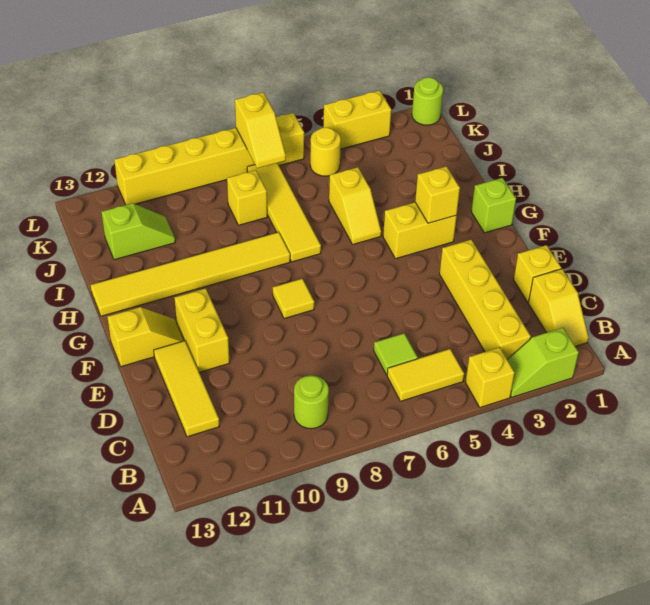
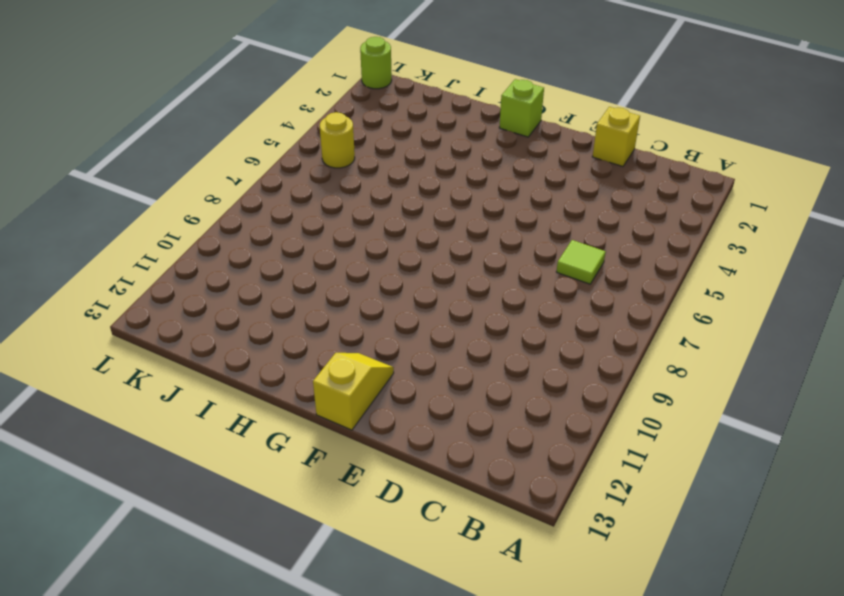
none -> lime 1x2 slope [507,328,579,397]
none -> yellow 1x1 brick [465,347,515,407]
none -> yellow 1x2 slope [528,269,589,346]

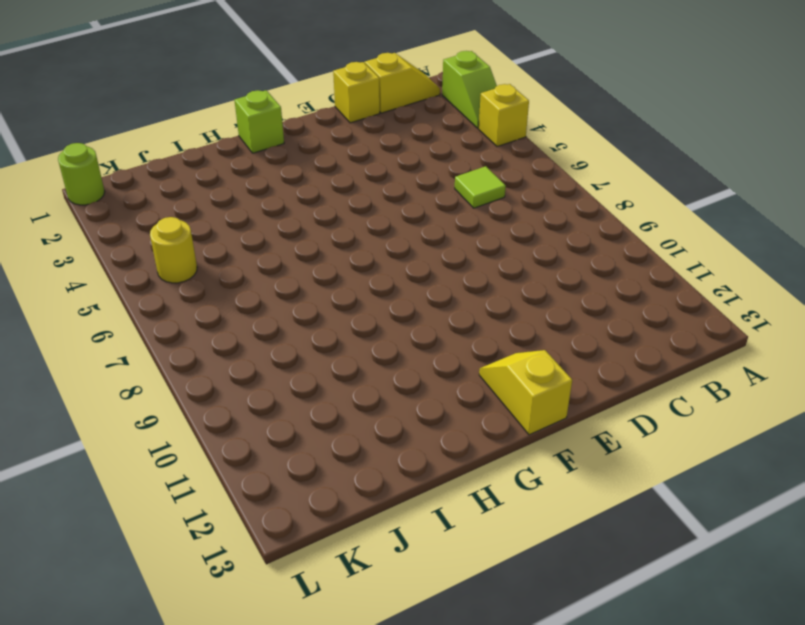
none -> yellow 1x4 brick [440,240,531,359]
none -> yellow 1x2 tile [387,349,464,401]
none -> lime 1x1 round brick [294,375,329,429]

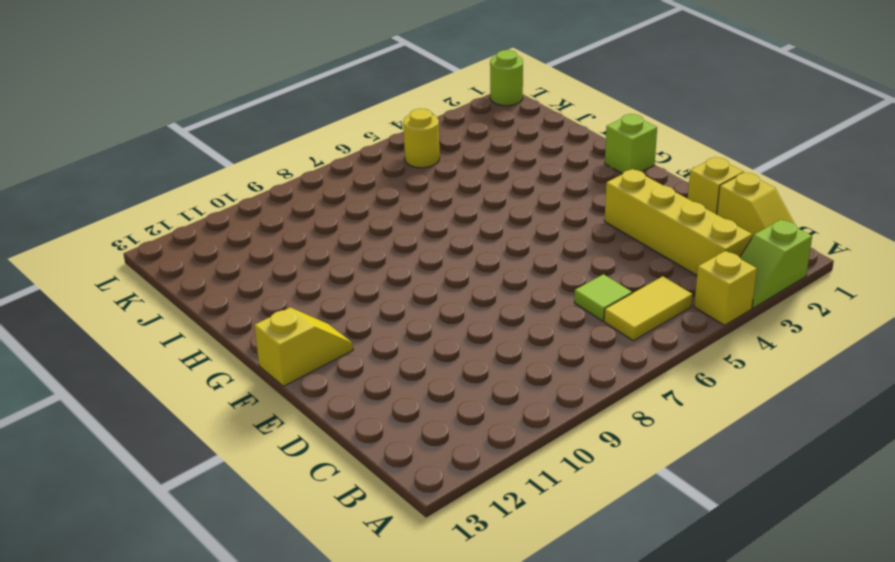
none -> lime 1x1 round brick [294,375,329,429]
none -> yellow 1x3 tile [154,341,220,437]
none -> yellow 1x2 brick [175,288,230,372]

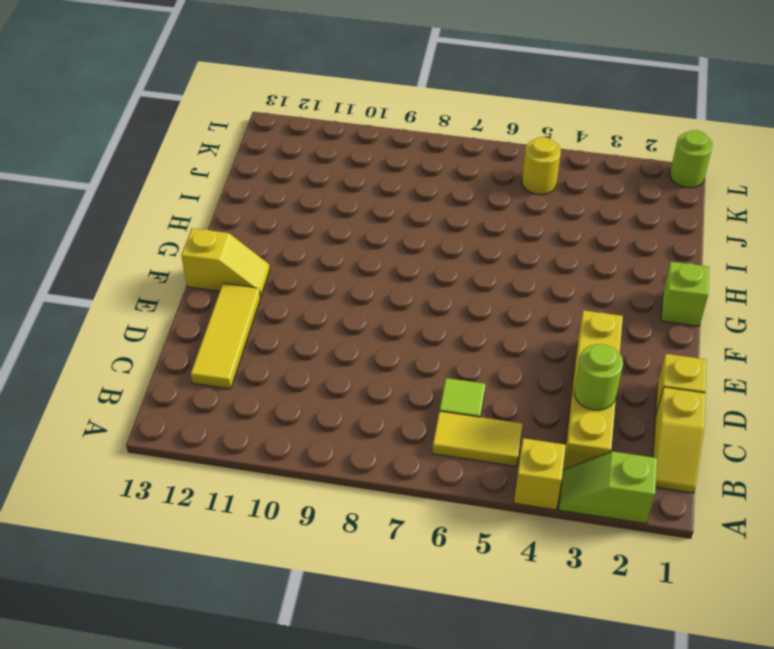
lime 1x1 round brick [574,344,623,410] -> lime 1x1 round brick moved to [294,375,329,429]
none -> yellow 1x2 brick [175,288,230,372]
none -> yellow 1x1 tile [273,279,314,319]
none -> yellow 1x2 brick [383,202,457,259]

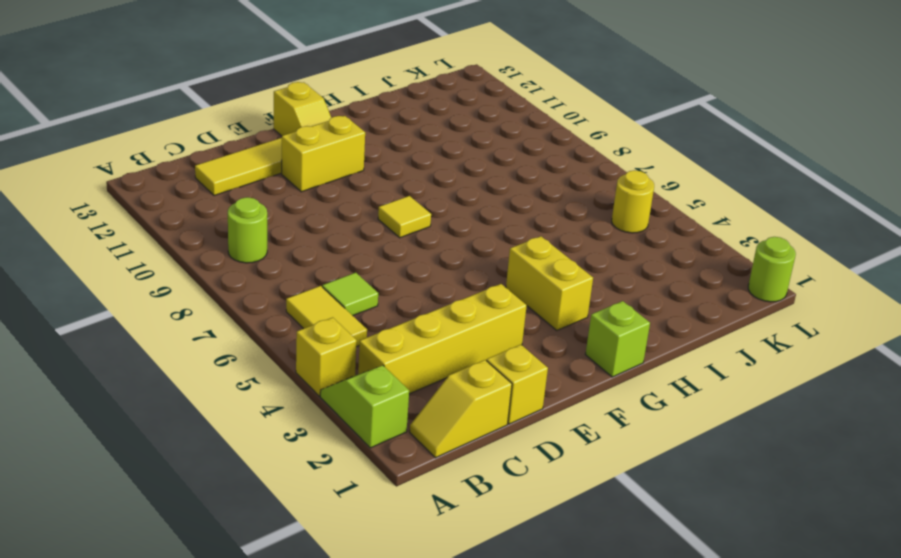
none -> yellow 1x2 slope [329,167,381,244]
none -> yellow 1x4 tile [247,163,321,262]
none -> yellow 1x6 tile [91,232,290,316]

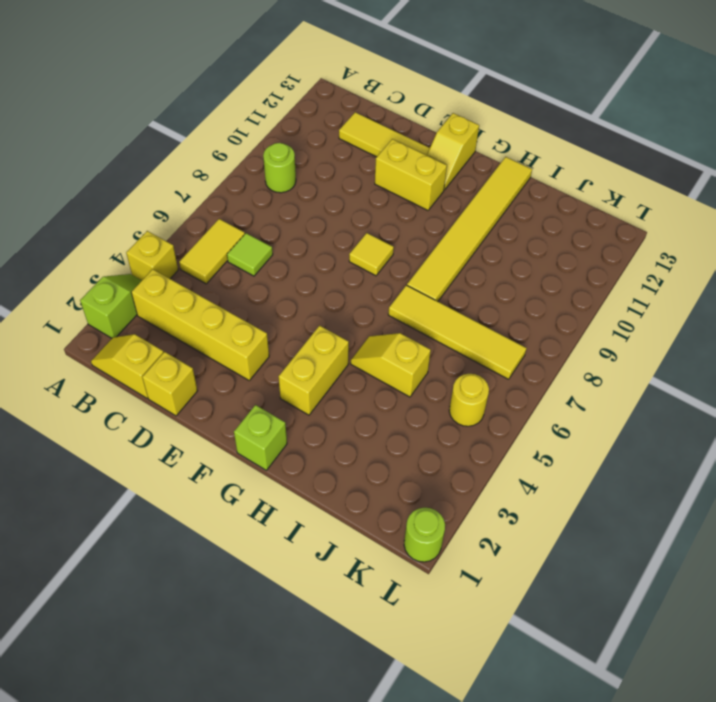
none -> yellow 1x1 brick [227,170,267,225]
none -> lime 1x2 slope [102,203,175,260]
none -> yellow 1x2 brick [323,90,391,149]

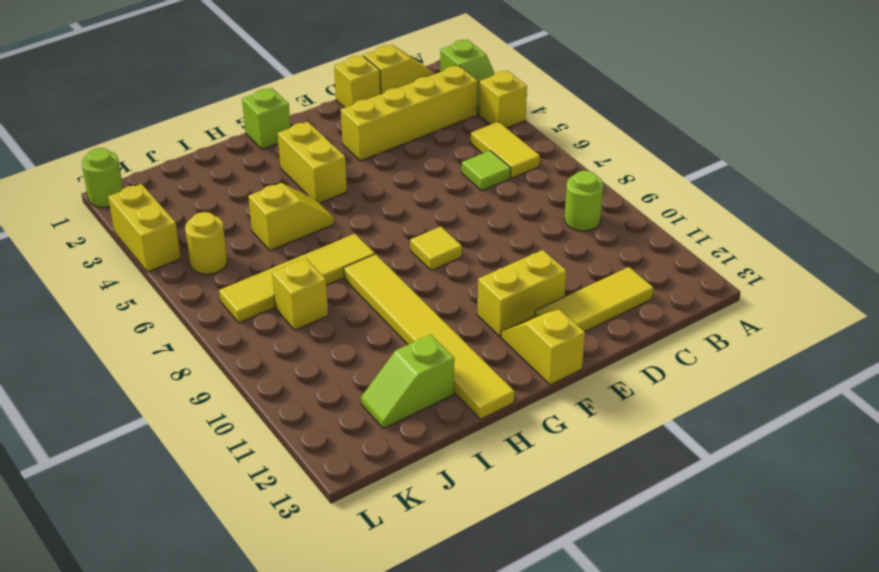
lime 1x2 slope [361,334,454,429] -> lime 1x2 slope turned to [102,203,175,260]
none -> yellow 1x6 brick [114,113,304,205]
none -> yellow 1x1 brick [415,166,460,223]
none -> yellow 1x2 slope [235,92,286,168]

